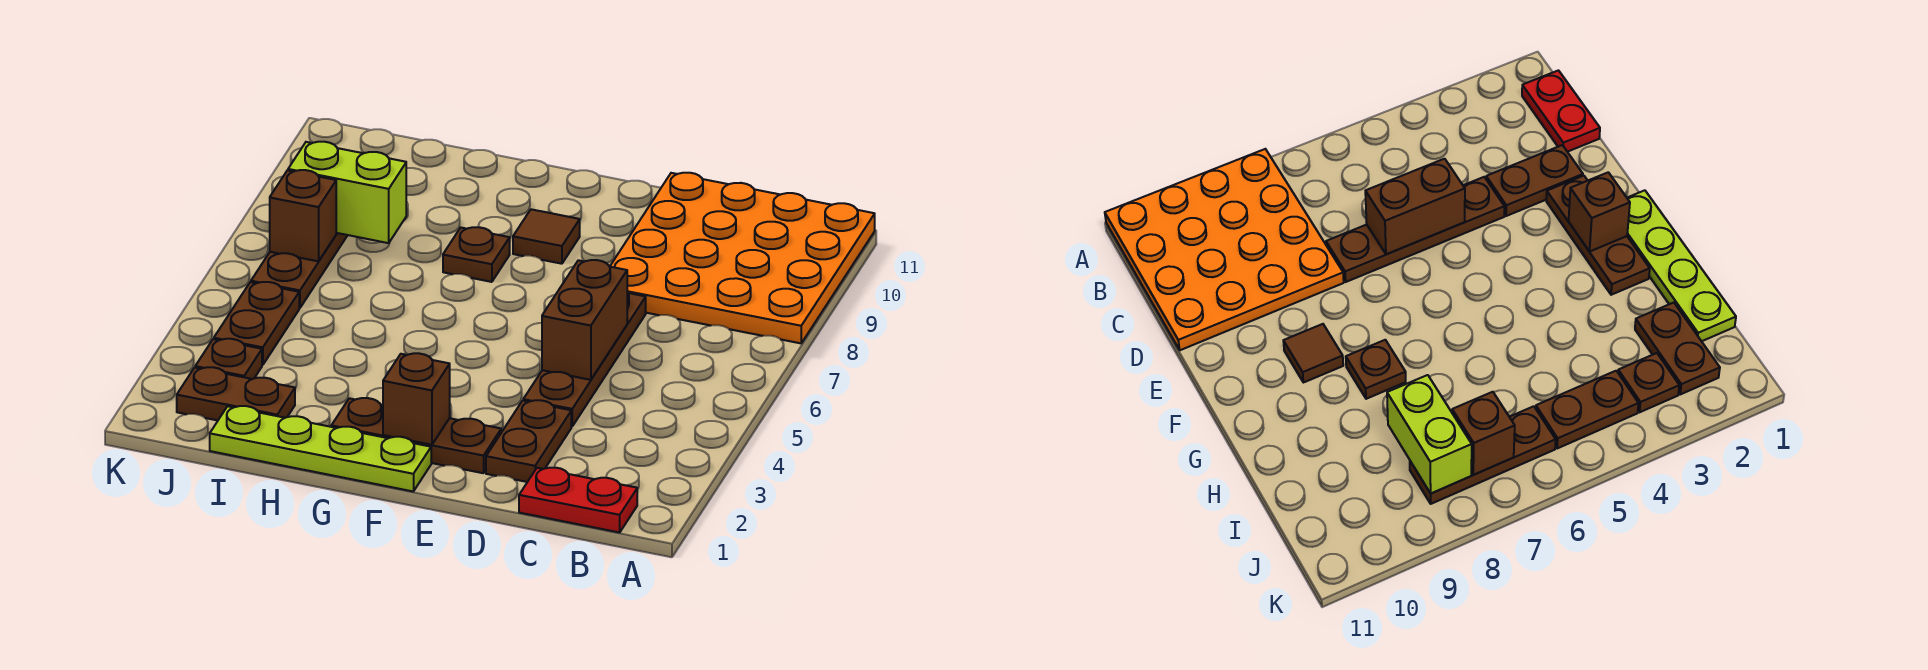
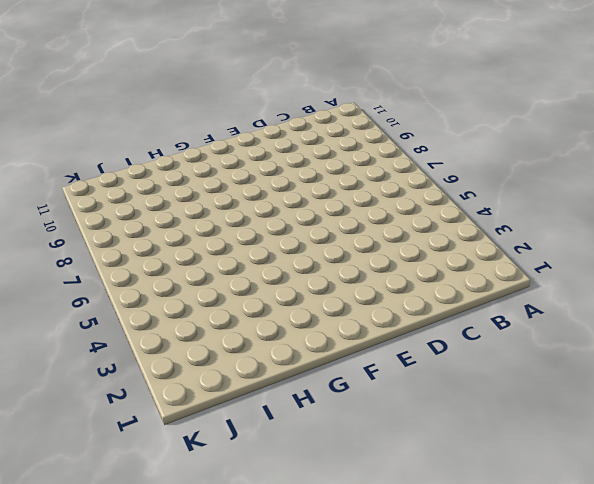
none -> orange 4x4 plate [610,173,875,343]
none -> red 1x2 plate [519,468,637,532]
none -> brown 1x2 plate [486,400,571,482]

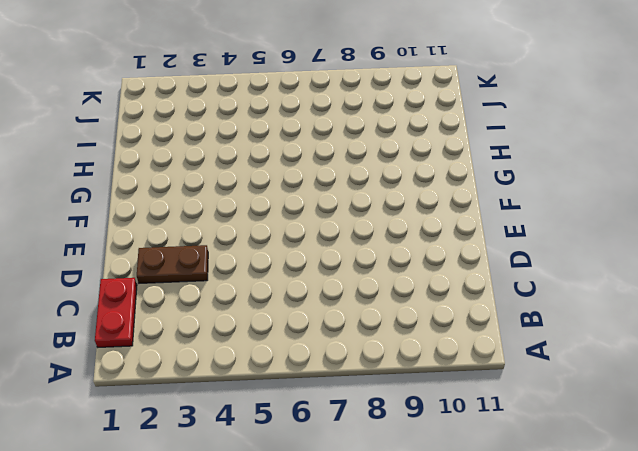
none -> orange 4x4 plate [610,173,875,343]
none -> brown 1x4 plate [523,292,646,426]
none -> brown 1x3 plate [331,398,501,473]

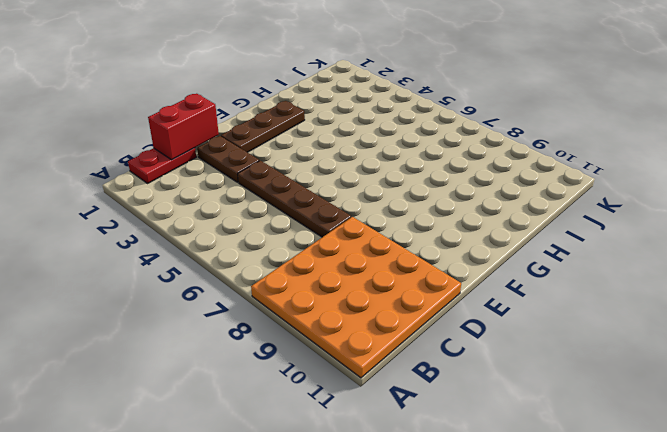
red 1x2 brick [148,94,219,160] -> none
none -> lime 1x4 plate [210,406,431,491]
none -> brown 1x1 tile [513,209,580,264]
none -> brown 1x1 plate [443,227,510,282]

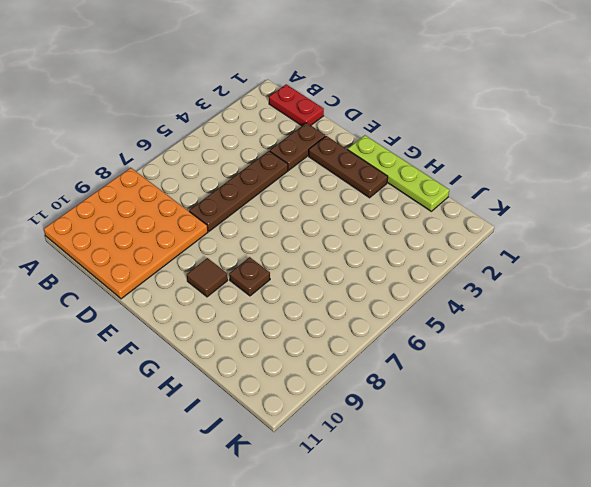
none -> brown 1x2 plate [177,367,295,420]
none -> brown 1x1 plate [195,339,262,379]
none -> brown 1x2 plate [214,282,299,365]

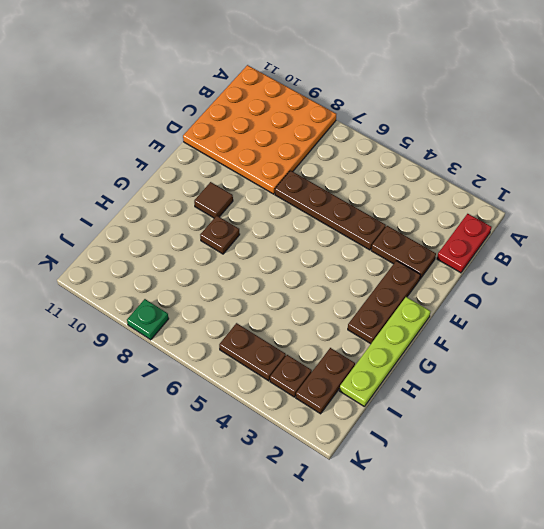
green 1x1 plate [127,299,169,340] -> none
none -> brown 1x3 plate [251,233,348,308]
none -> brown 1x2 brick [542,260,627,380]
none -> brown 1x1 brick [383,353,450,445]

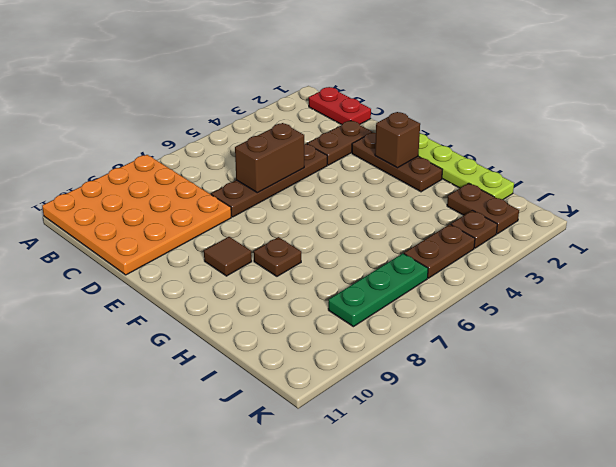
green 1x3 plate [328,254,428,327] -> brown 1x3 plate [251,233,348,308]
none -> lime 1x2 brick [288,142,406,243]
none -> brown 1x1 brick [270,170,336,261]

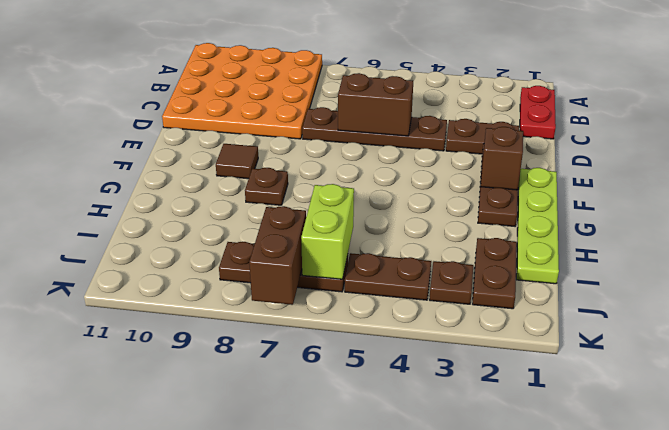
lime 1x2 brick [301,184,354,279] -> lime 1x2 brick moved to [288,142,406,243]
brown 1x2 brick [249,206,306,305] -> brown 1x1 brick [270,170,336,261]

